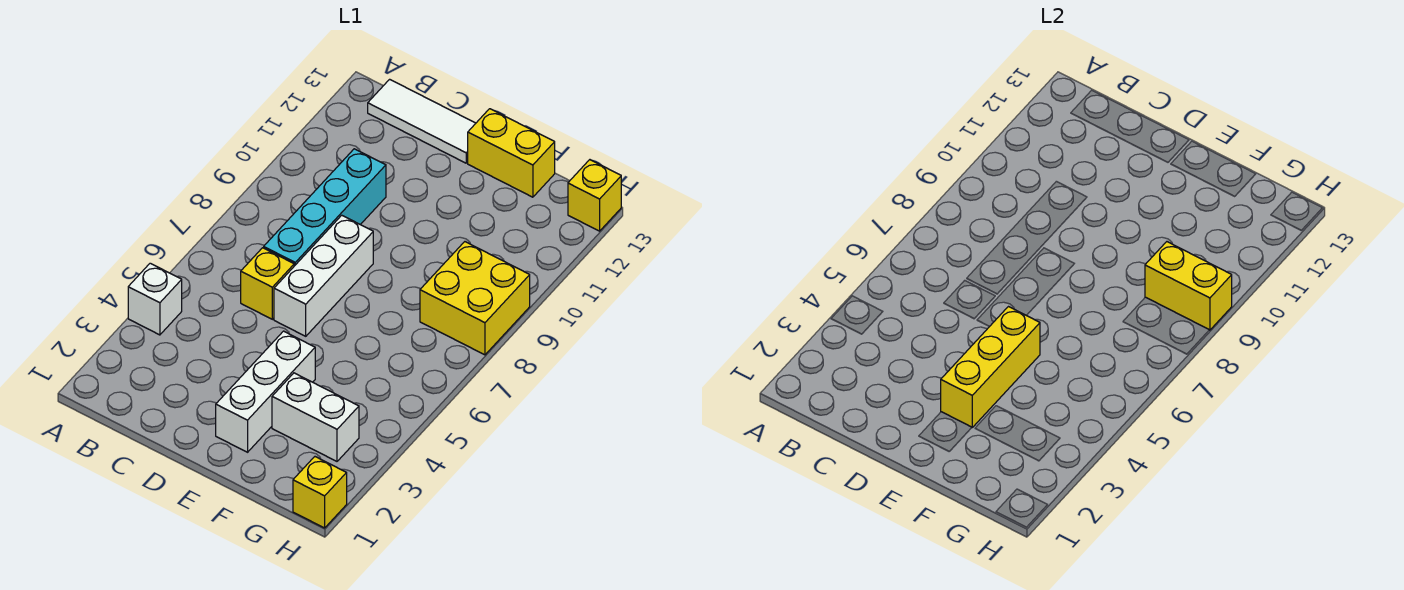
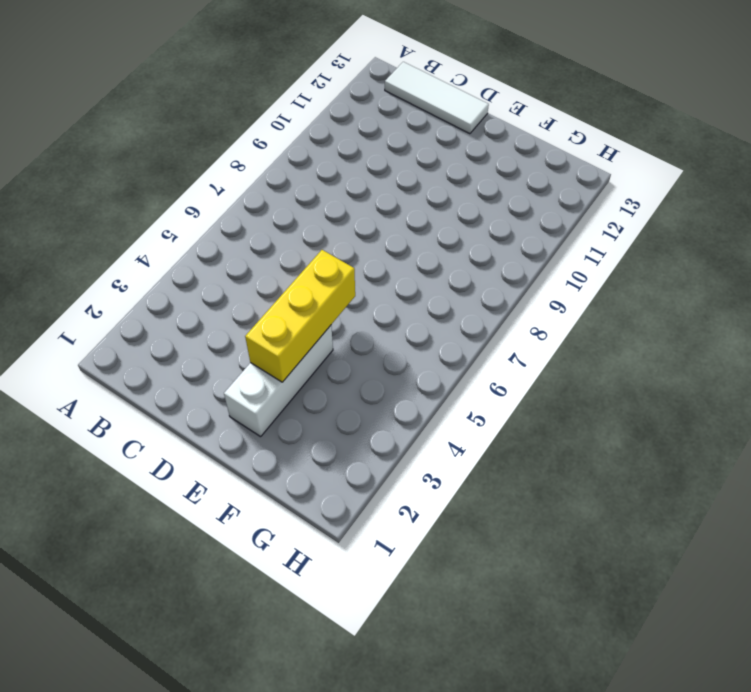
none -> white 1x1 brick [128,263,182,335]
none -> yellow 1x1 brick [241,248,294,319]
none -> cyan 1x4 brick [264,149,386,266]

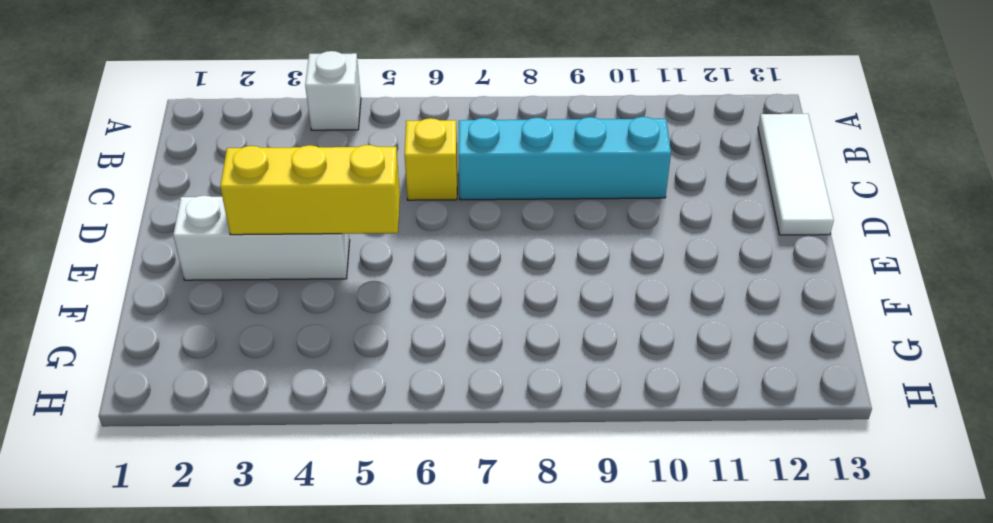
none -> white 1x3 brick [274,215,373,336]
none -> yellow 1x2 brick [468,109,555,197]
none -> white 1x2 brick [272,373,359,461]

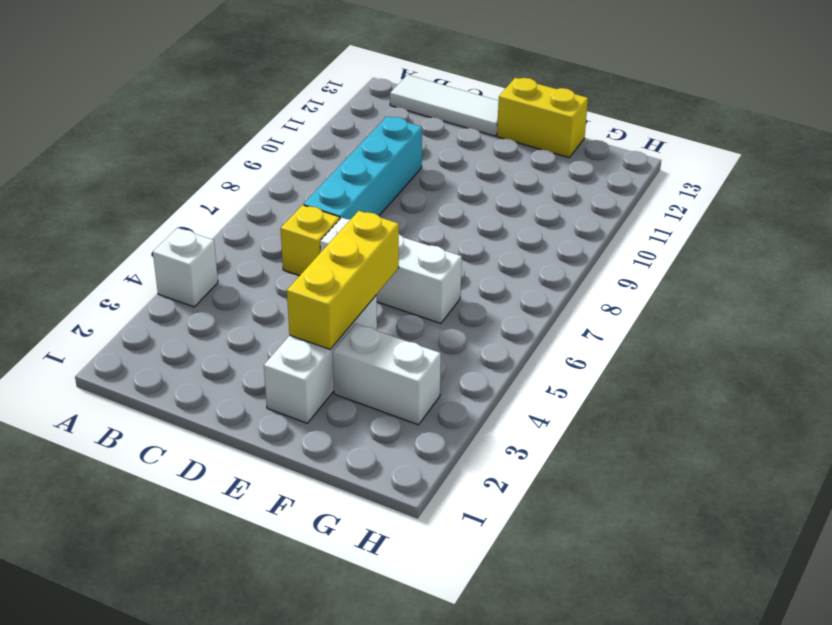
white 1x3 brick [320,218,462,323] -> white 1x3 brick turned to [274,215,373,336]
none -> yellow 2x2 brick [420,242,530,355]
none -> yellow 1x1 brick [293,457,347,528]
none -> yellow 1x1 brick [568,160,621,231]

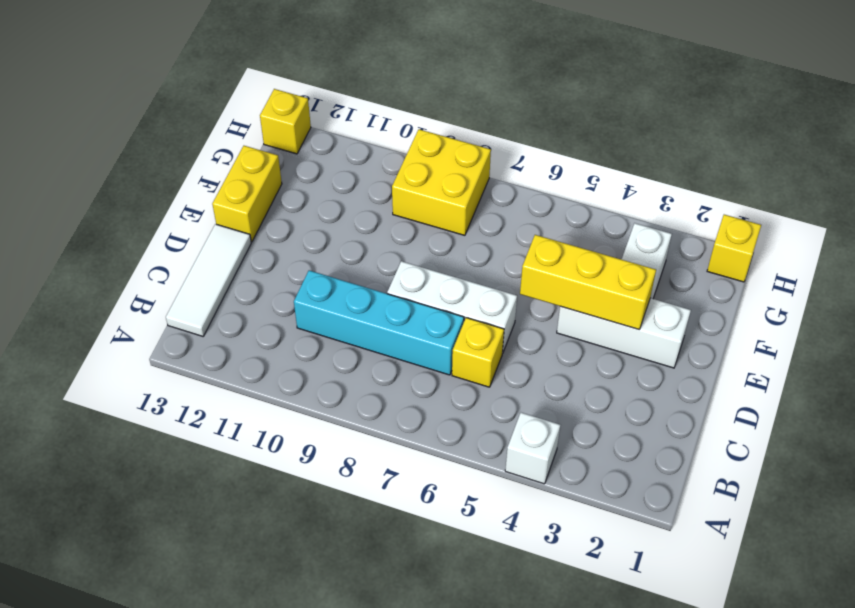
none -> yellow 1x2 brick [1145,242,1232,330]

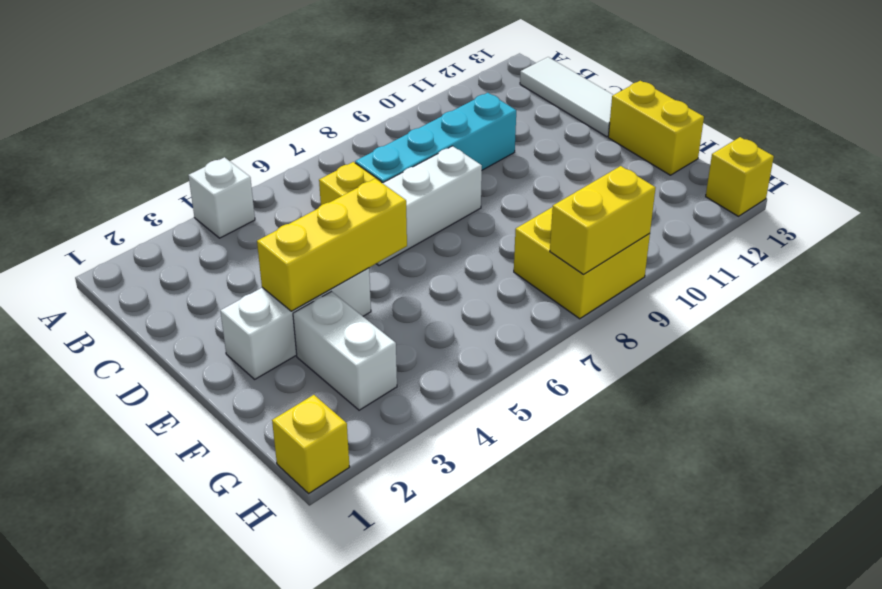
yellow 1x2 brick [550,166,655,274] -> yellow 1x2 brick turned to [1145,242,1232,330]

